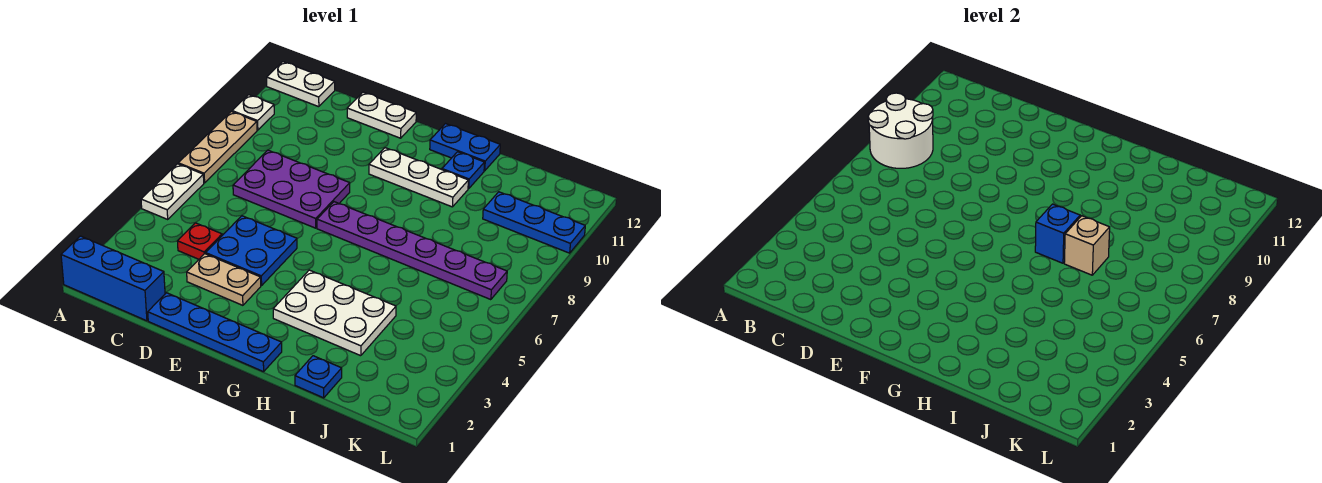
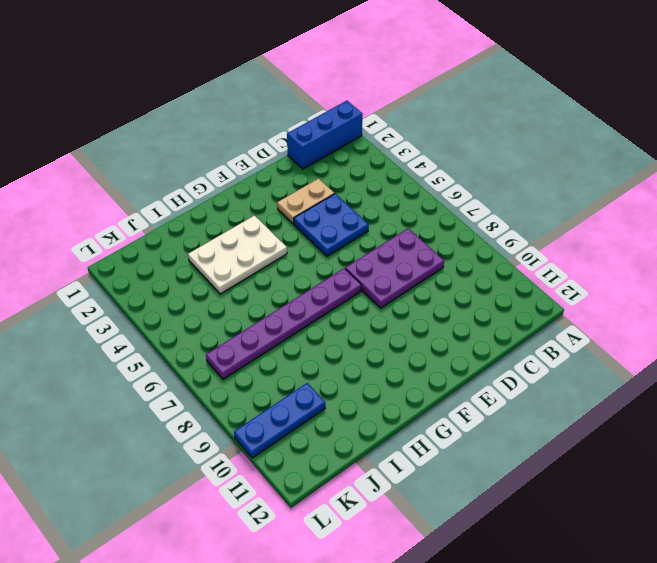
none -> white 1x2 plate [141,164,204,219]
none -> tan 1x3 plate [178,112,257,183]
none -> white 1x1 plate [232,95,274,130]

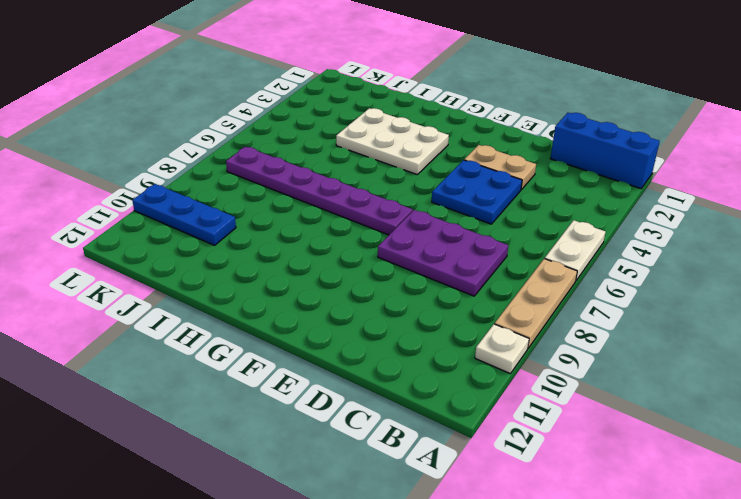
none -> white 1x2 plate [267,62,335,107]
none -> red 1x1 plate [177,223,222,259]
none -> blue 1x4 plate [148,293,282,372]

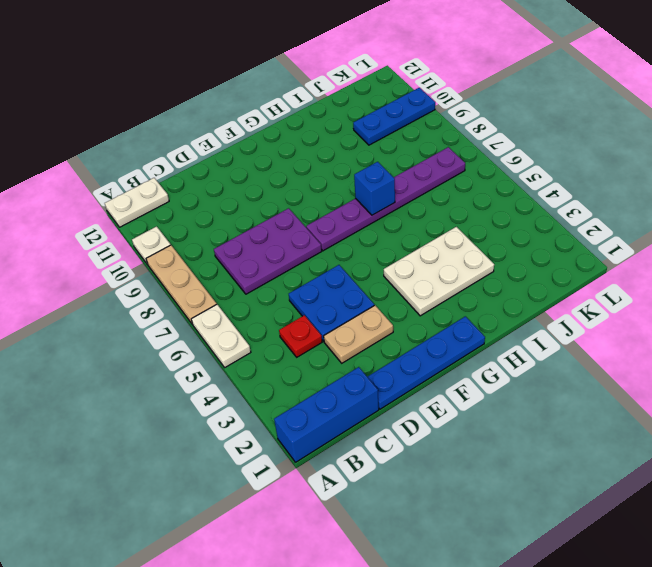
none -> white 1x2 plate [347,92,416,138]
none -> white 1x3 plate [369,148,468,207]
none -> blue 1x2 plate [430,124,500,171]

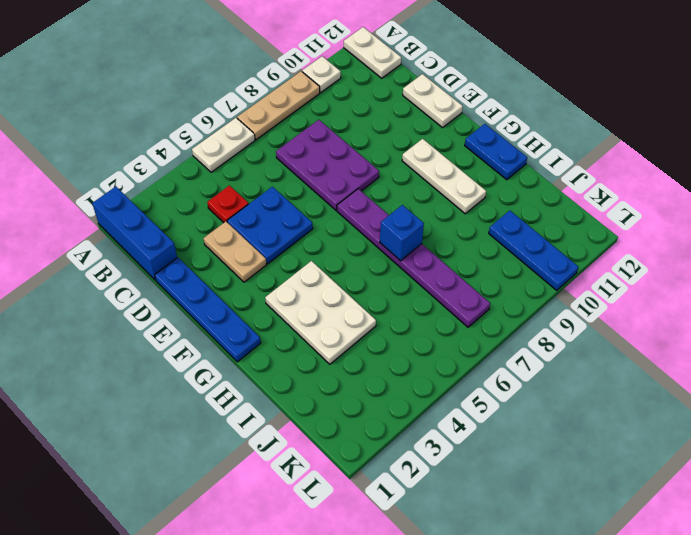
none -> blue 1x1 plate [442,152,485,189]
none -> blue 1x1 plate [295,356,342,398]
none -> white 2x2 round brick [868,93,933,168]

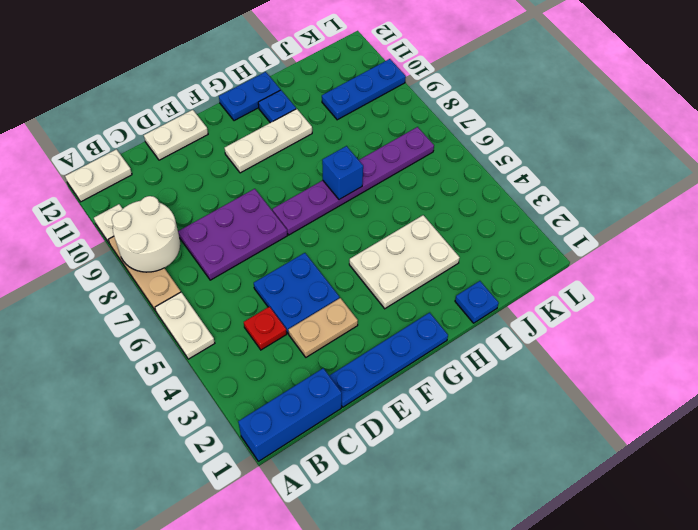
none -> tan 1x1 brick [1064,216,1110,275]

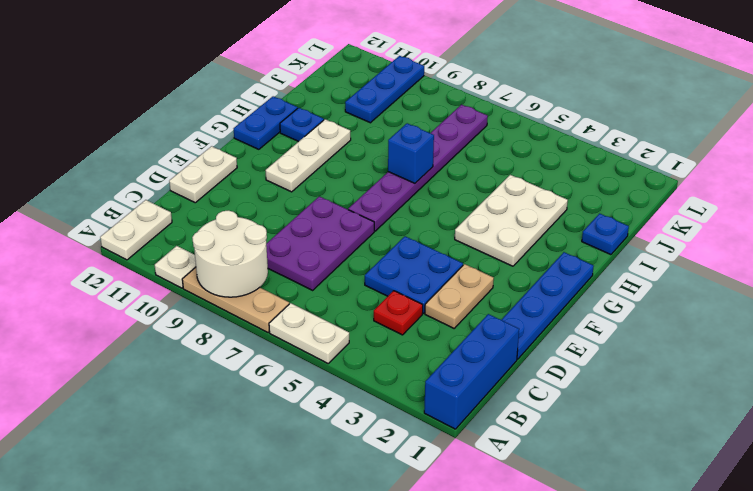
none -> tan 1x1 brick [1064,216,1110,275]

